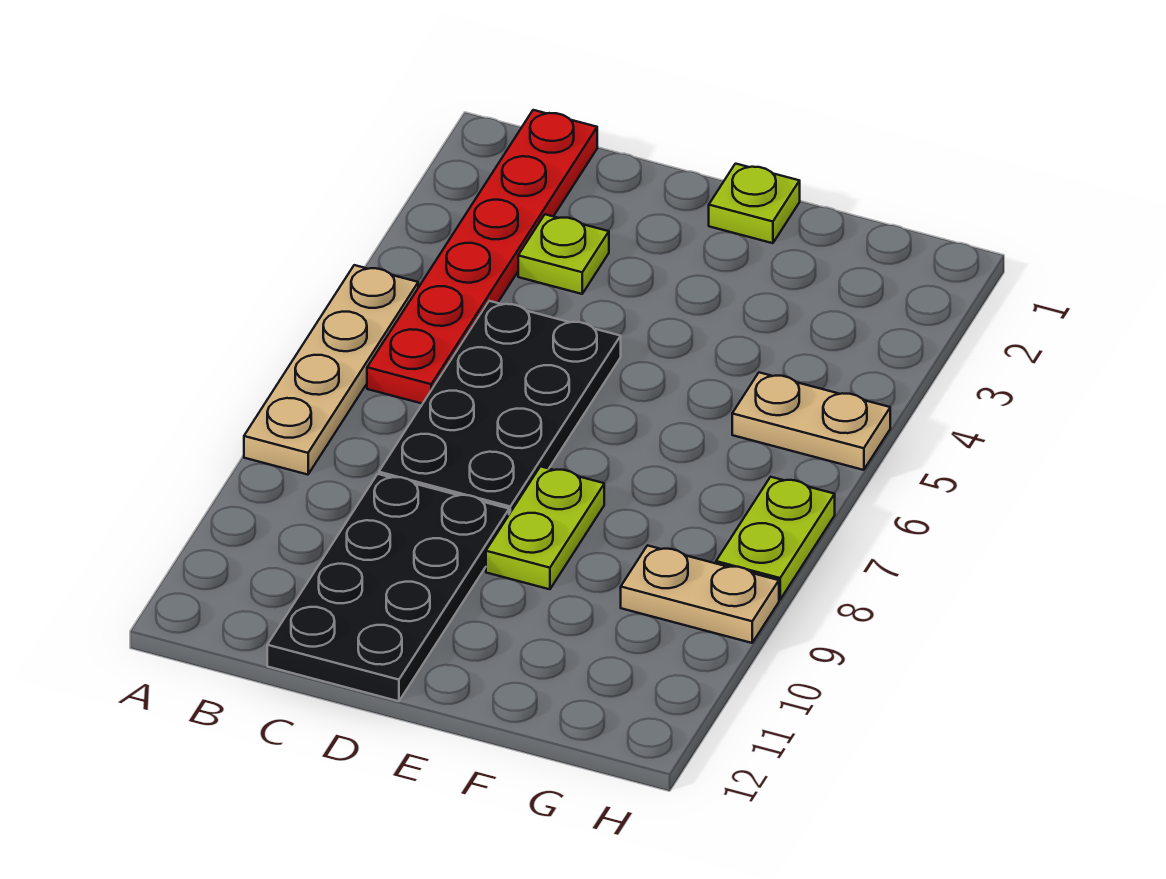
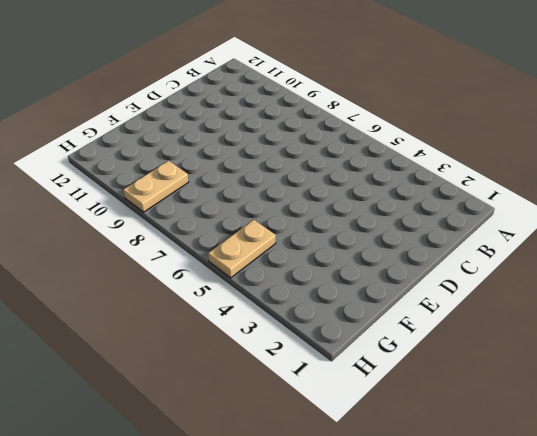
none -> tan 1x4 plate [244,265,418,475]
none -> red 1x6 plate [367,110,597,404]

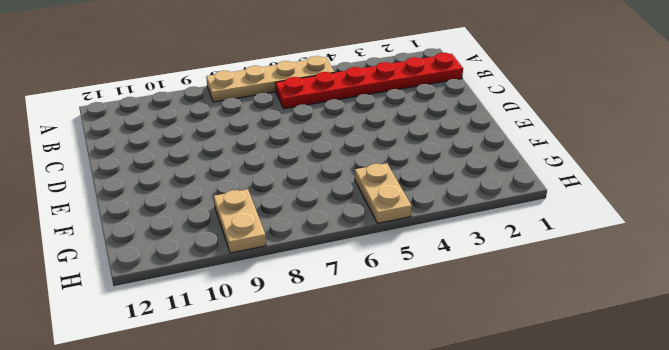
none -> lime 1x1 plate [518,214,609,294]
none -> black 2x4 plate [379,301,621,514]

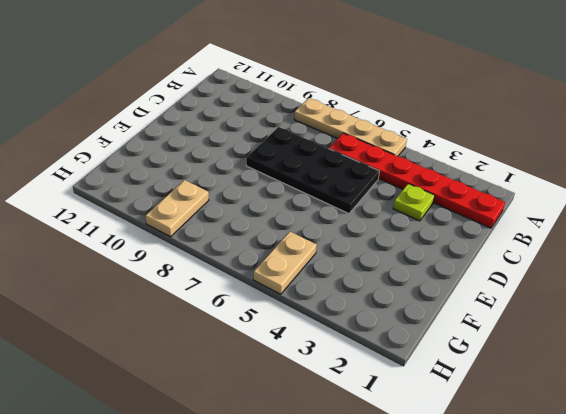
none -> black 2x4 plate [267,474,509,701]
none -> lime 1x1 plate [709,164,800,243]

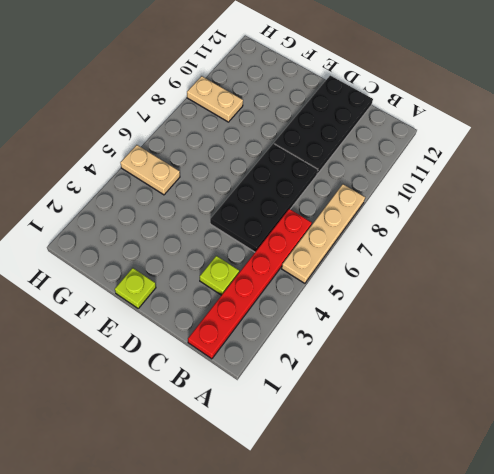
none -> lime 1x2 plate [486,466,604,589]
none -> lime 1x2 plate [716,477,835,600]

